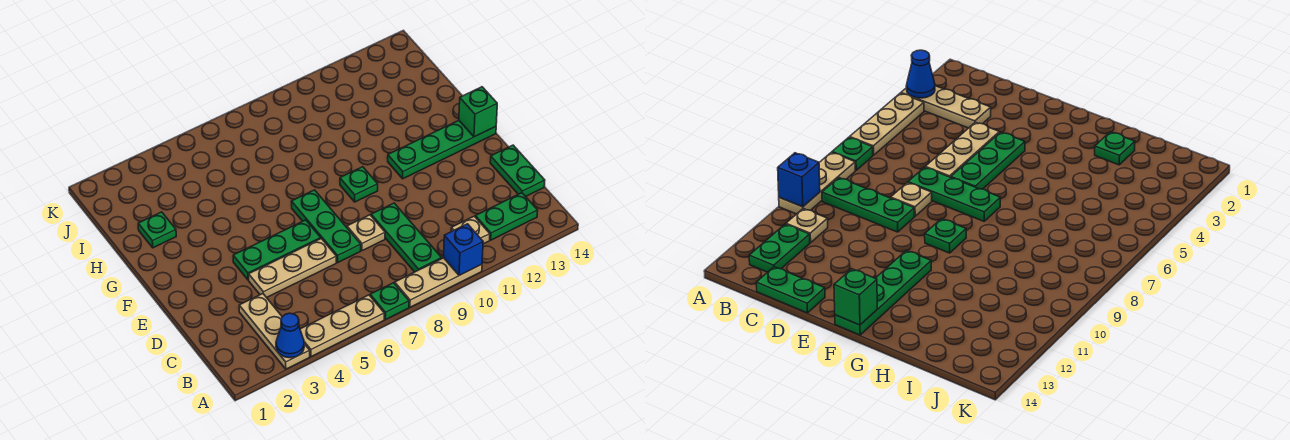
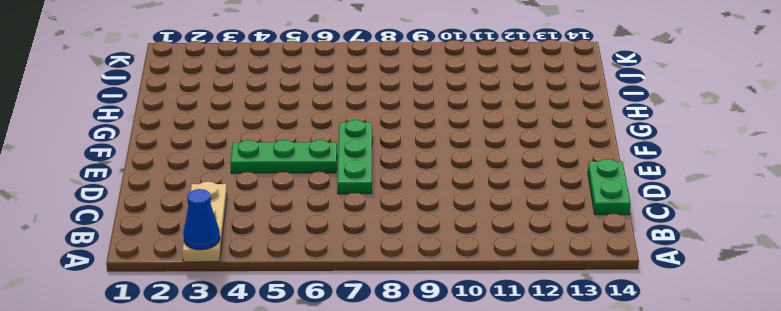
none -> tan 1x3 plate [300,295,384,357]
none -> green 1x1 plate [370,283,409,320]
none -> tan 1x3 plate [395,258,482,307]

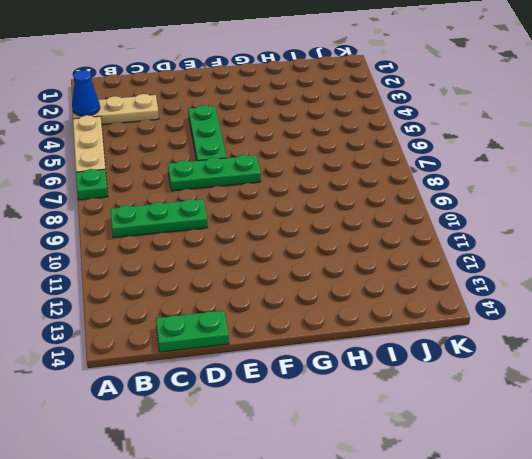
none -> tan 1x3 plate [395,258,482,307]
none -> tan 1x1 plate [451,216,490,244]
none -> green 1x2 plate [475,193,538,240]

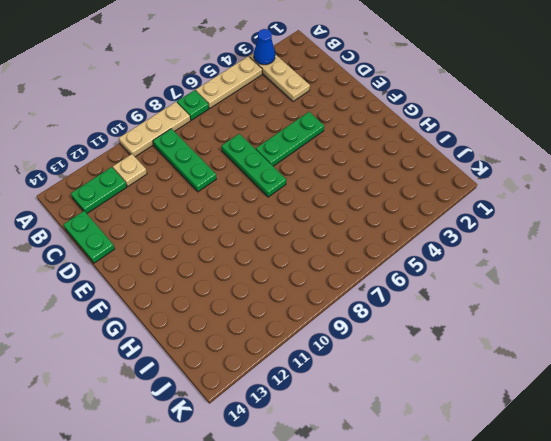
none -> tan 1x3 plate [249,239,336,298]
none -> tan 1x1 plate [347,215,385,251]
none -> green 1x1 plate [340,167,378,202]

